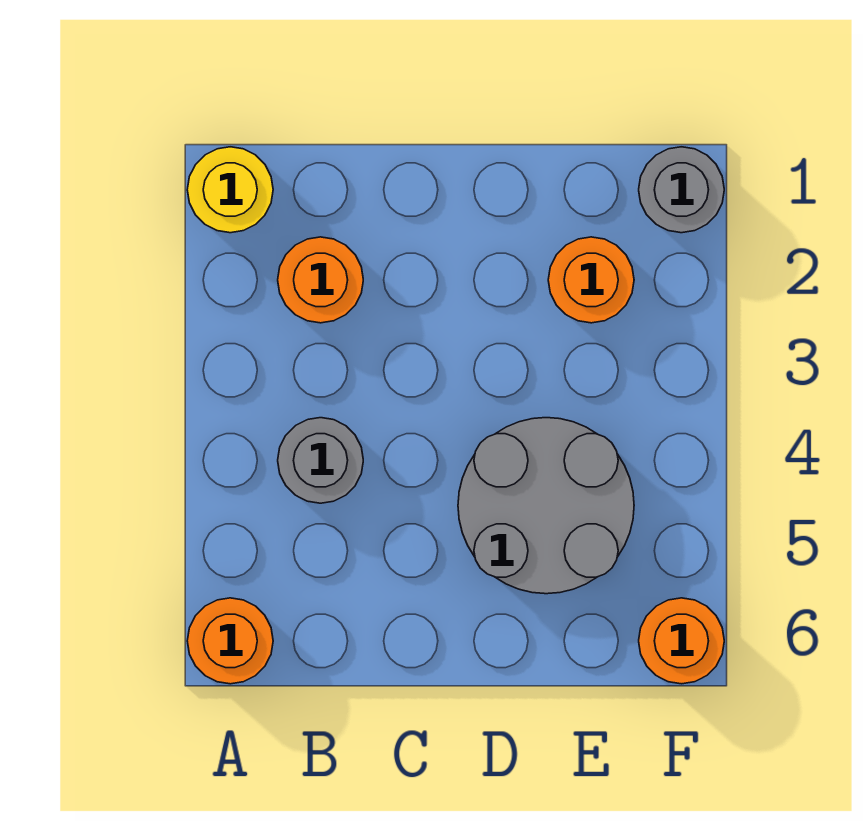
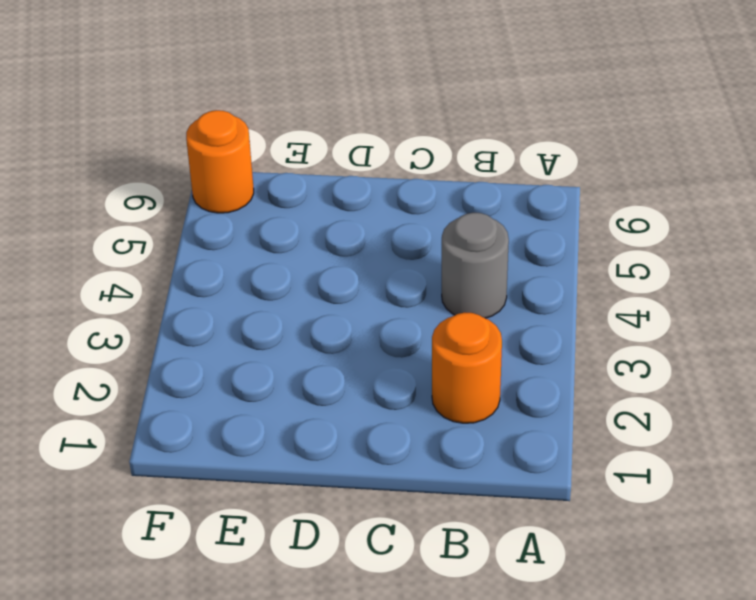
none -> yellow 1x1 round brick [187,147,273,233]
none -> orange 1x1 round brick [187,598,273,684]

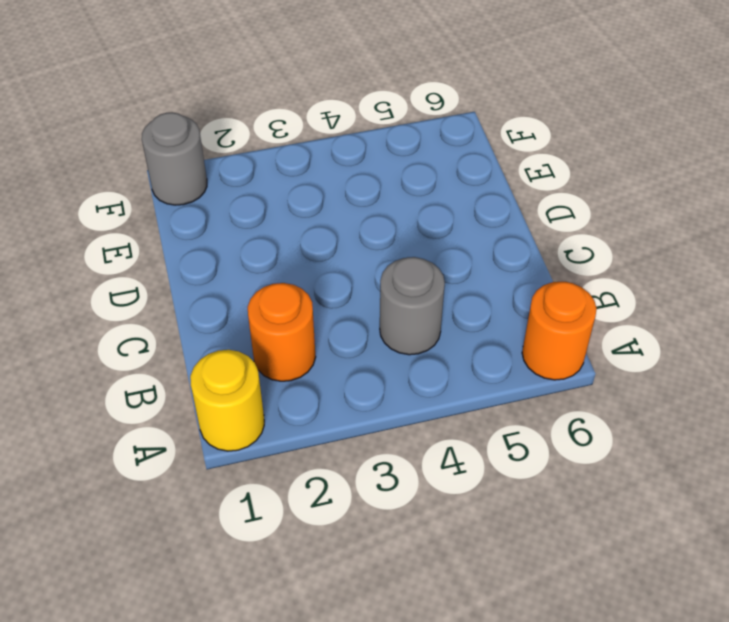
none -> grey 2x2 round brick [458,418,634,594]
none -> orange 1x1 round brick [548,237,634,323]

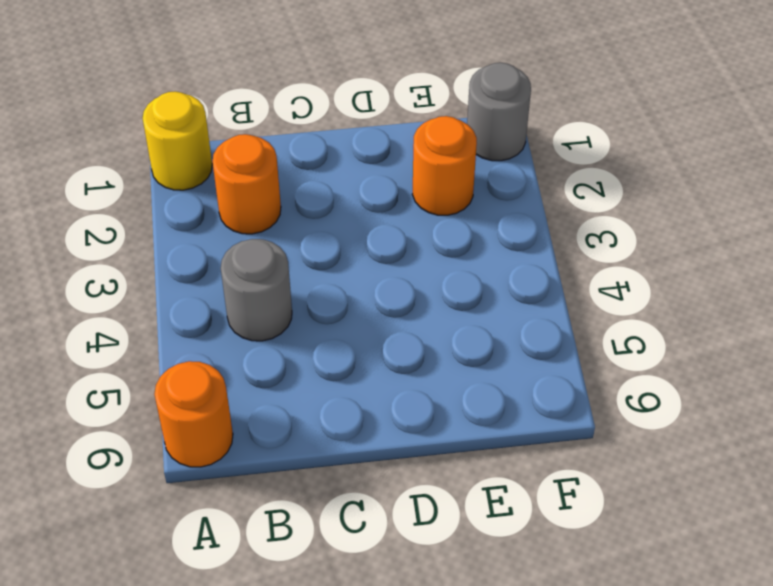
none -> grey 2x2 round brick [458,418,634,594]
none -> orange 1x1 round brick [639,598,724,684]

